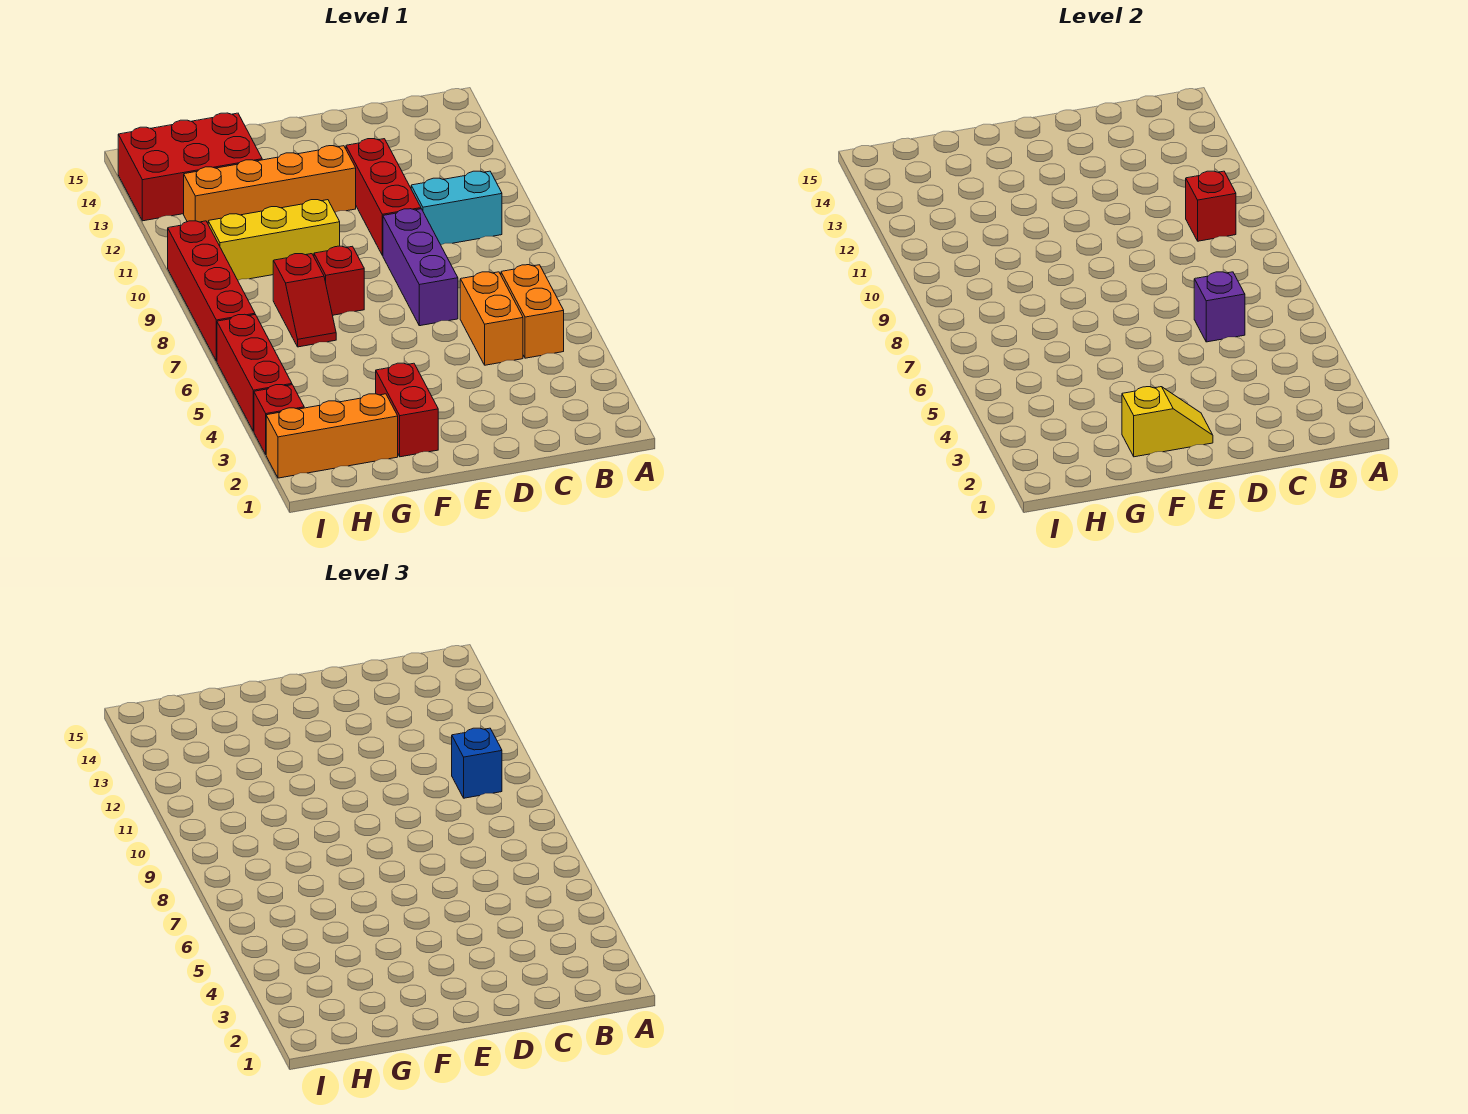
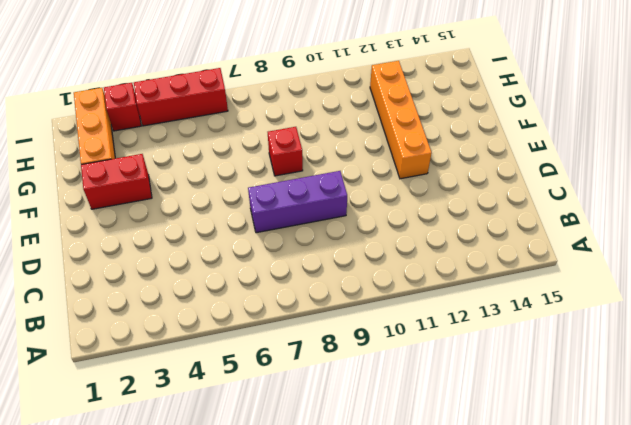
none -> orange 1x2 brick [501,265,564,358]
none -> cyan 1x2 brick [411,171,502,245]
none -> orange 1x2 brick [460,272,523,365]

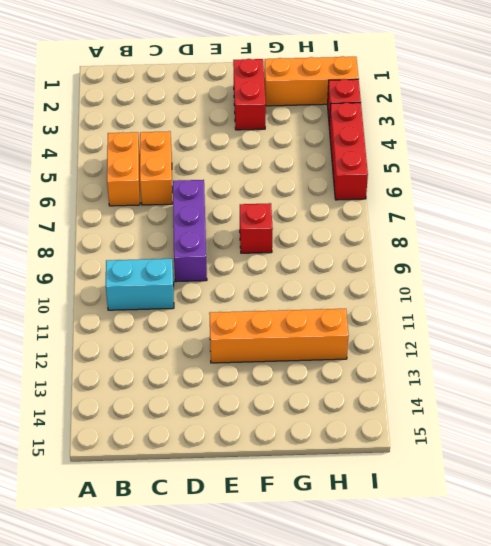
none -> red 1x3 brick [346,139,421,256]
none -> yellow 1x3 brick [208,200,340,280]
none -> red 1x2 slope [273,254,336,347]

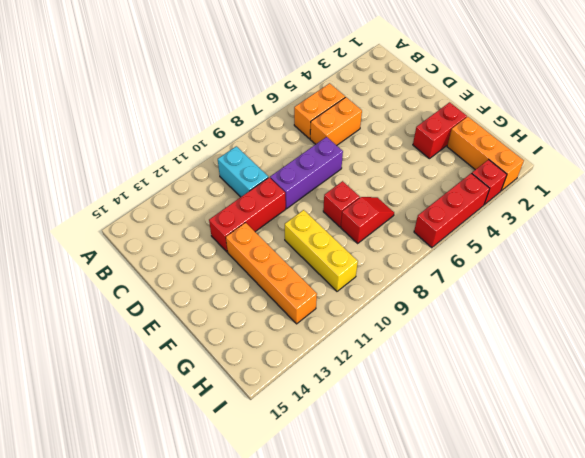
none -> red 2x3 brick [118,113,262,221]
none -> red 1x4 brick [168,221,255,361]
none -> red 1x1 brick [1186,171,1236,241]

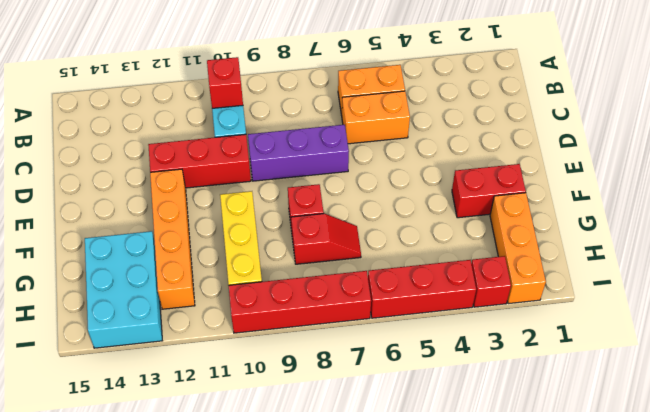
cyan 2x3 brick [85,231,162,348] -> red 2x3 brick [118,113,262,221]
none -> purple 1x1 brick [1194,272,1245,342]
none -> yellow 1x2 slope [1122,387,1213,457]
none -> blue 1x1 brick [452,728,502,798]

